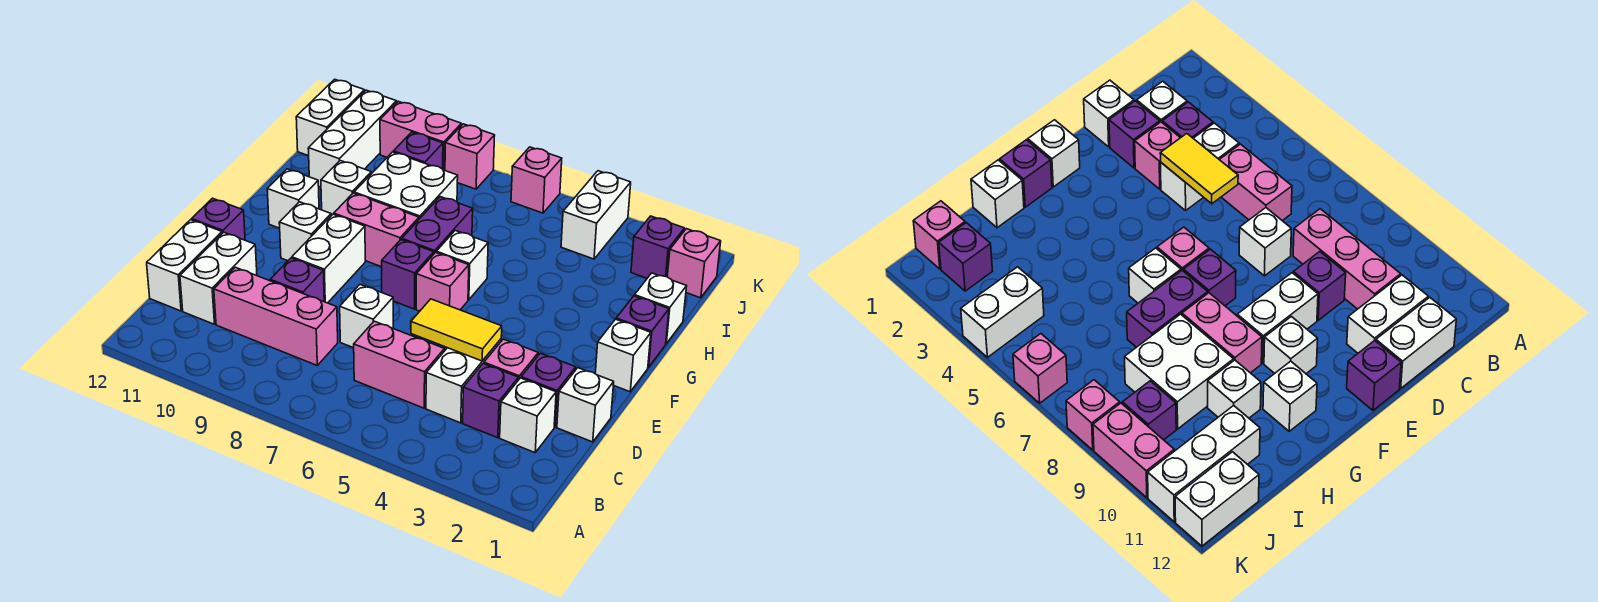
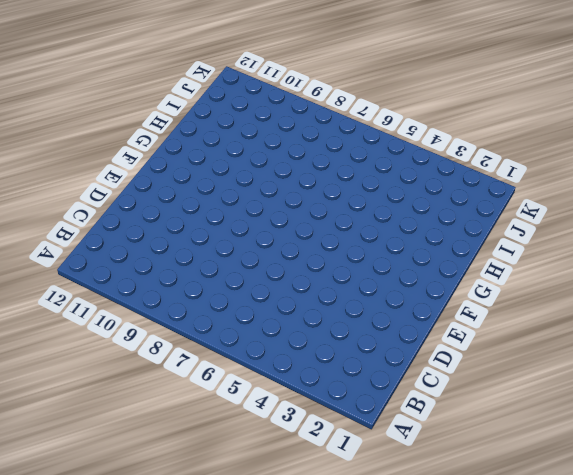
none -> white 1x1 brick [500,378,556,453]
none -> purple 1x1 brick [463,364,518,438]
none -> white 1x2 brick [426,339,501,423]
none -> pink 1x2 brick [354,321,444,408]

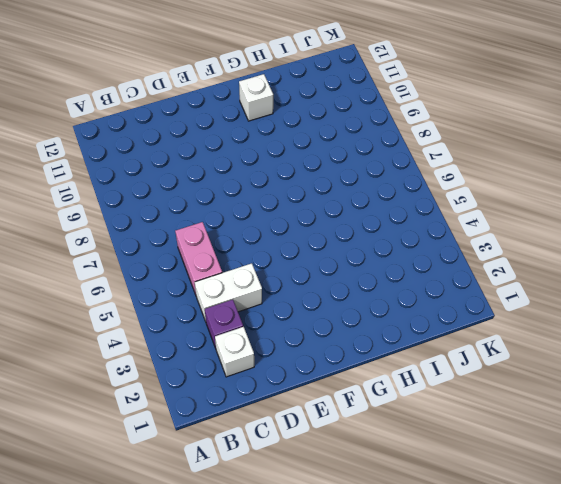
none -> pink 1x3 brick [214,267,338,365]
none -> white 1x2 brick [180,232,257,324]
none -> white 1x2 brick [147,220,222,311]
none -> white 1x1 brick [557,368,614,442]

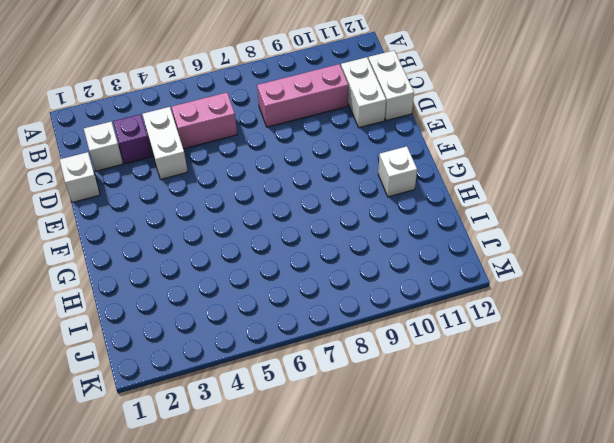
none -> purple 1x1 brick [521,353,576,427]
none -> pink 1x1 brick [484,339,538,380]
none -> white 1x1 brick [340,285,393,348]
none -> purple 1x1 brick [270,258,324,302]

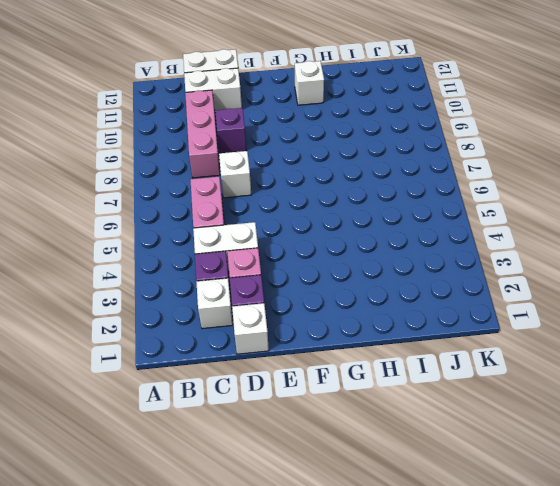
none -> white 1x2 brick [292,214,365,303]
none -> purple 1x1 brick [192,198,245,240]
none -> white 1x1 brick [595,319,651,392]
none -> pink 1x1 brick [416,252,469,311]

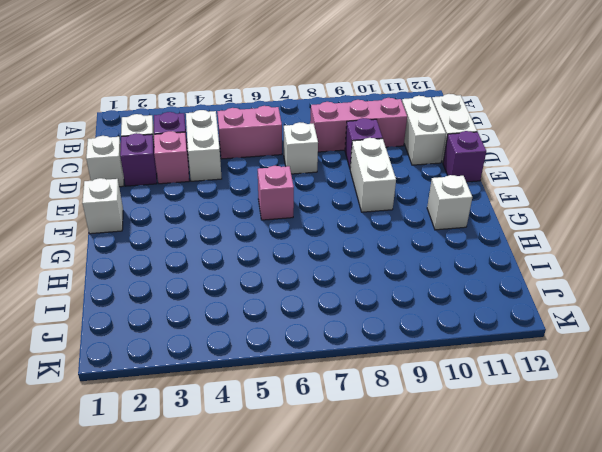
none -> purple 1x1 brick [382,240,434,309]
none -> white 1x1 brick [279,202,331,261]
none -> purple 1x1 brick [616,296,669,368]
none -> white 1x1 brick [436,231,488,300]

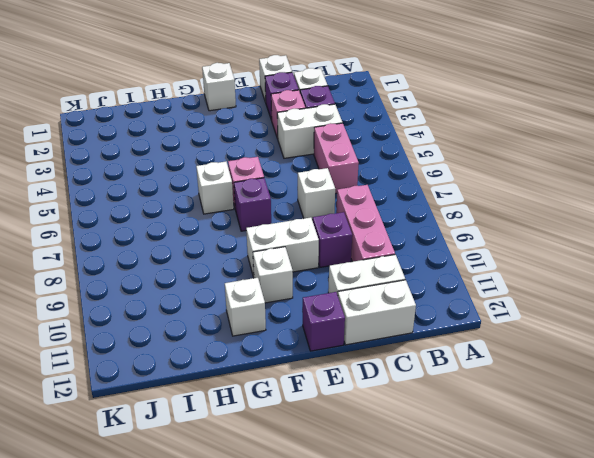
none -> purple 1x1 brick [616,296,669,368]
none -> purple 1x2 brick [402,197,473,253]
none -> pink 1x2 brick [334,193,419,267]
none -> white 1x1 brick [635,273,687,344]

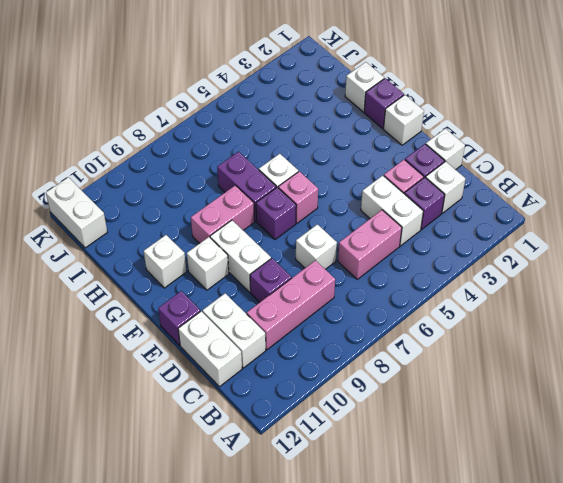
none -> white 2x2 brick [354,152,458,219]
none -> white 1x1 brick [321,161,371,216]
none -> white 1x3 brick [308,90,397,187]
none -> pink 1x1 brick [667,229,721,298]

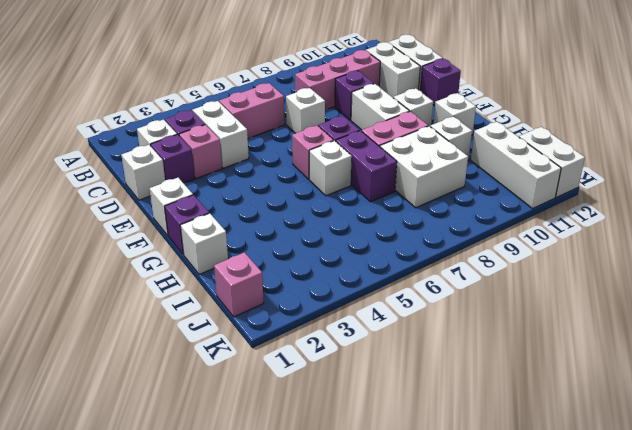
none -> purple 1x1 brick [631,216,684,278]
none -> white 1x2 brick [561,171,631,259]
none -> purple 1x1 brick [393,132,443,169]
none -> pink 1x1 brick [511,147,562,213]

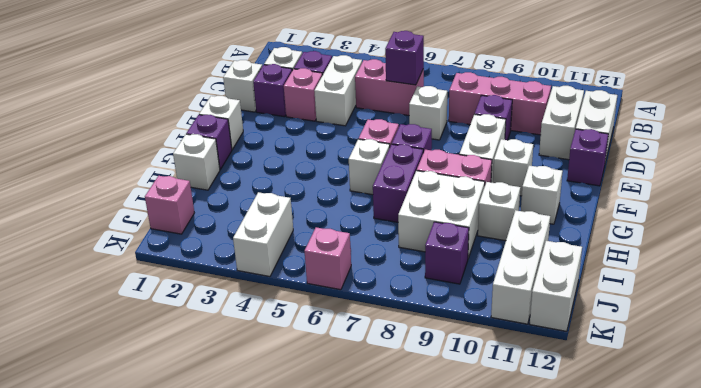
purple 1x1 brick [385,31,424,85] -> purple 1x1 brick moved to [631,216,684,278]
none -> pink 1x1 brick [445,124,495,189]
none -> pink 1x2 brick [380,101,461,170]
none -> yellow 1x2 tile [411,299,502,361]

